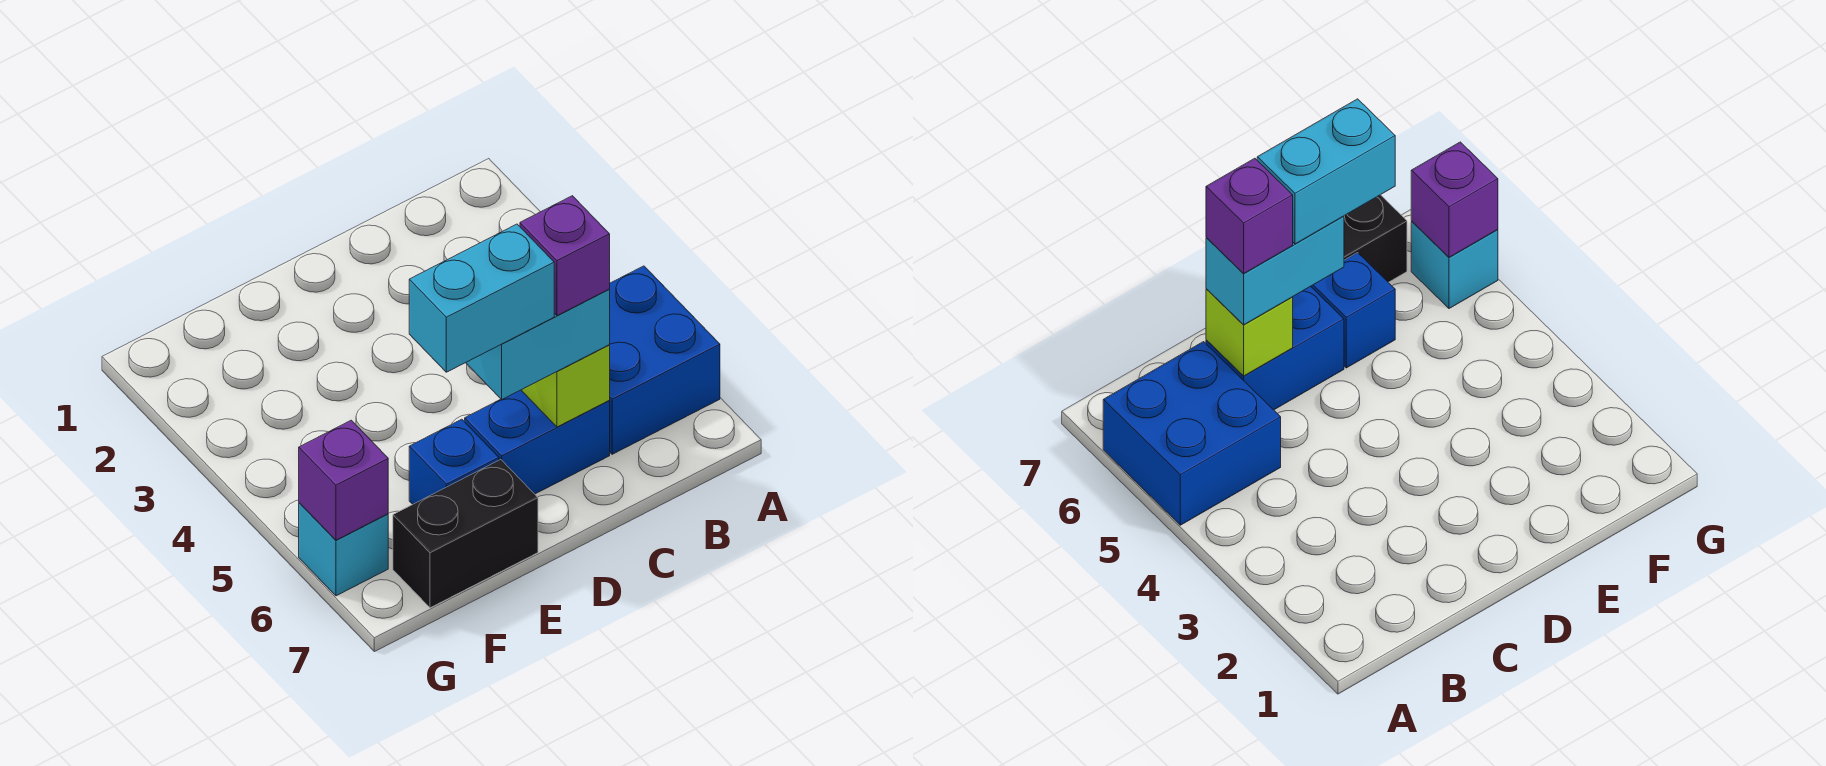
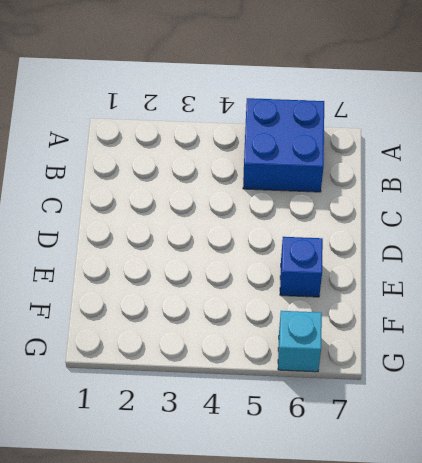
none -> blue 1x2 brick [465,390,610,494]
none -> black 1x2 brick [393,460,538,608]

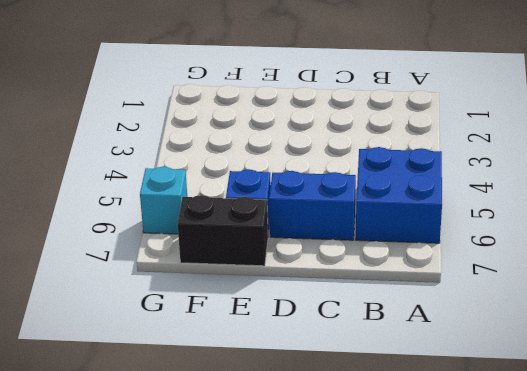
none -> lime 1x1 brick [521,345,610,427]
none -> purple 1x1 brick [299,420,388,540]

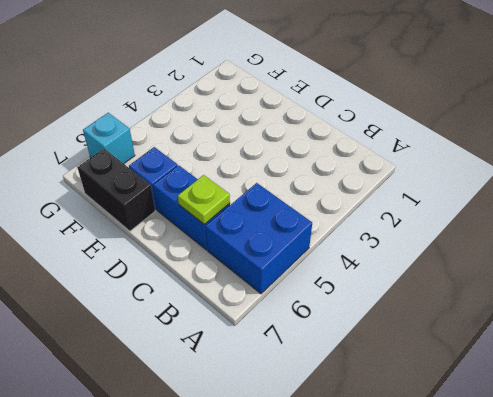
lime 1x1 plate [178,175,230,224] -> lime 1x1 brick [521,345,610,427]
none -> purple 1x1 brick [299,420,388,540]
none -> cyan 1x2 brick [466,289,610,399]

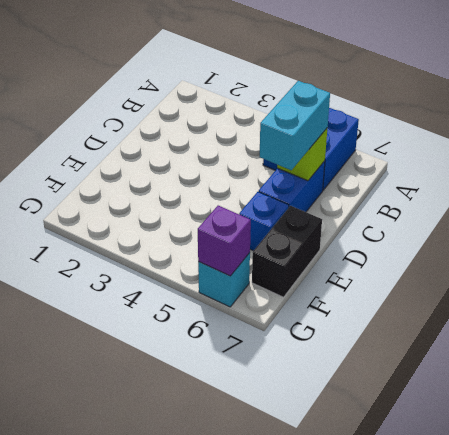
none -> purple 1x1 brick [520,196,610,316]
none -> cyan 1x2 brick [409,224,554,372]

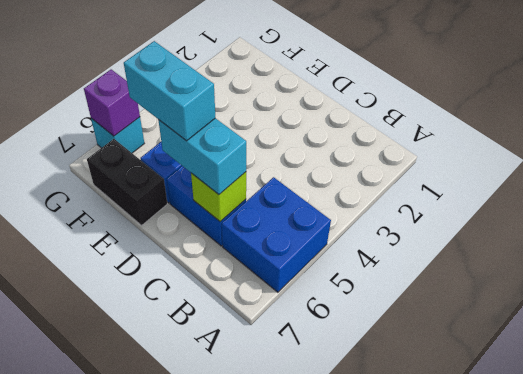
none -> purple 1x1 brick [520,196,610,316]

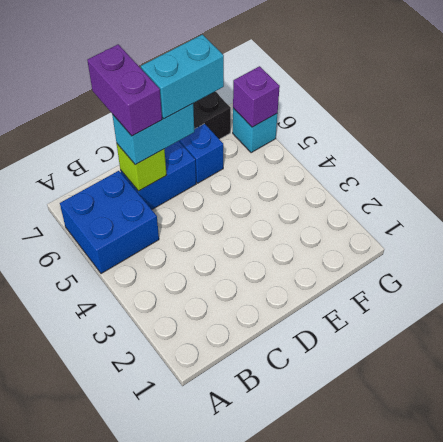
purple 1x2 brick [87,44,162,136] -> purple 1x1 brick [520,196,610,316]

